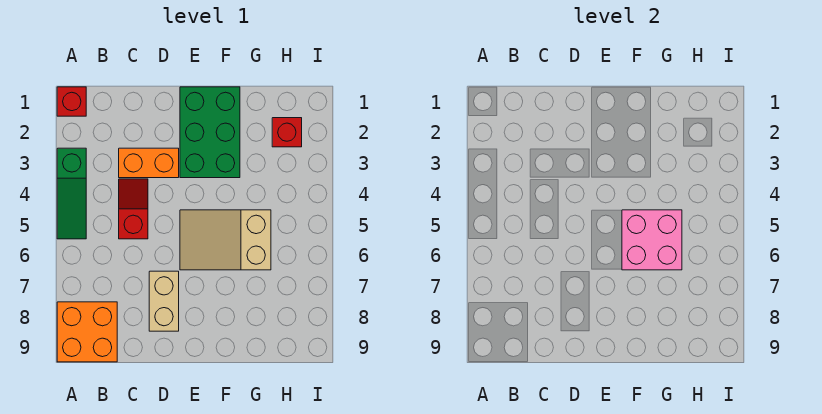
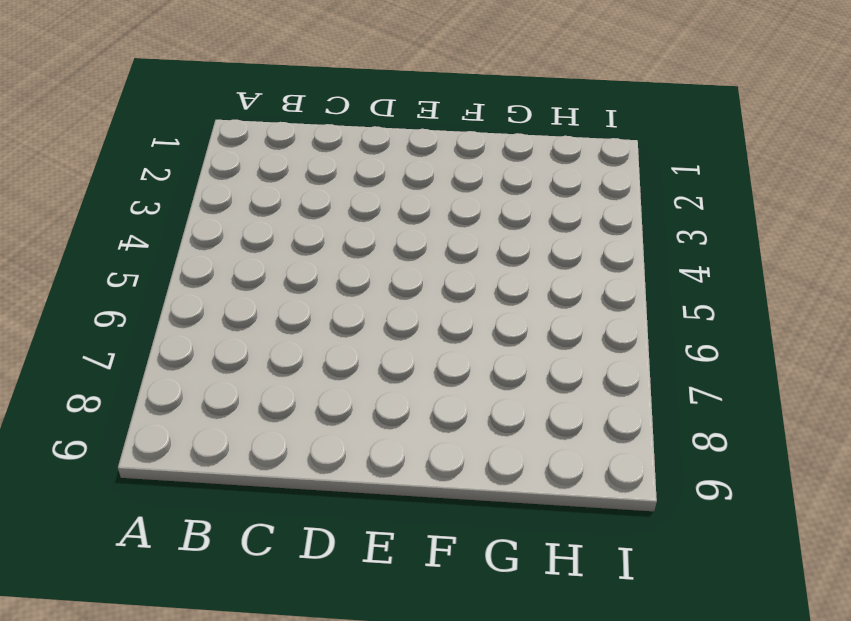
none -> red 1x1 brick [57,87,86,116]
none -> green 1x3 slope [57,148,86,239]

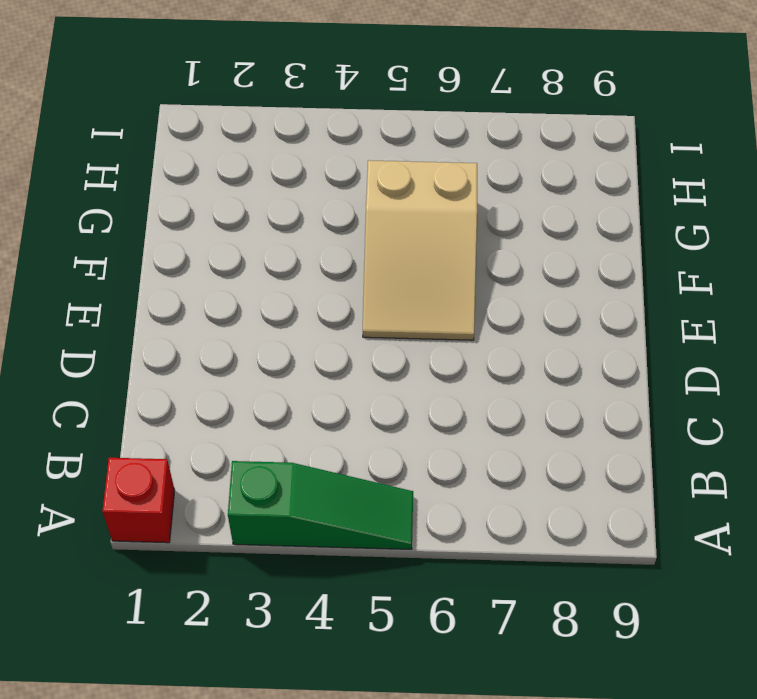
none -> orange 2x2 brick [57,302,117,362]
none -> orange 1x2 brick [119,148,179,178]

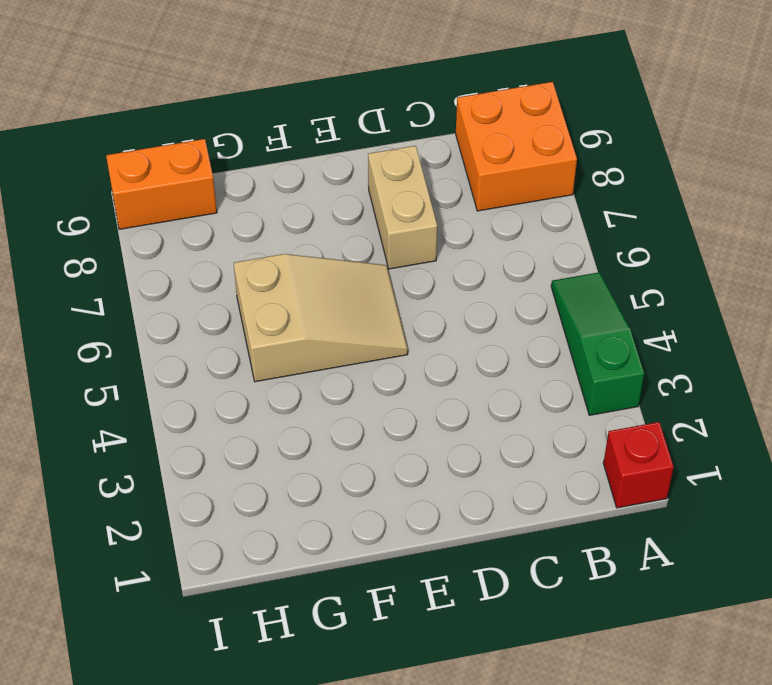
orange 1x2 brick [106,139,217,229] -> orange 1x2 brick moved to [119,148,179,178]
none -> red 1x2 slope [119,179,148,239]
none -> green 2x3 brick [180,87,240,178]

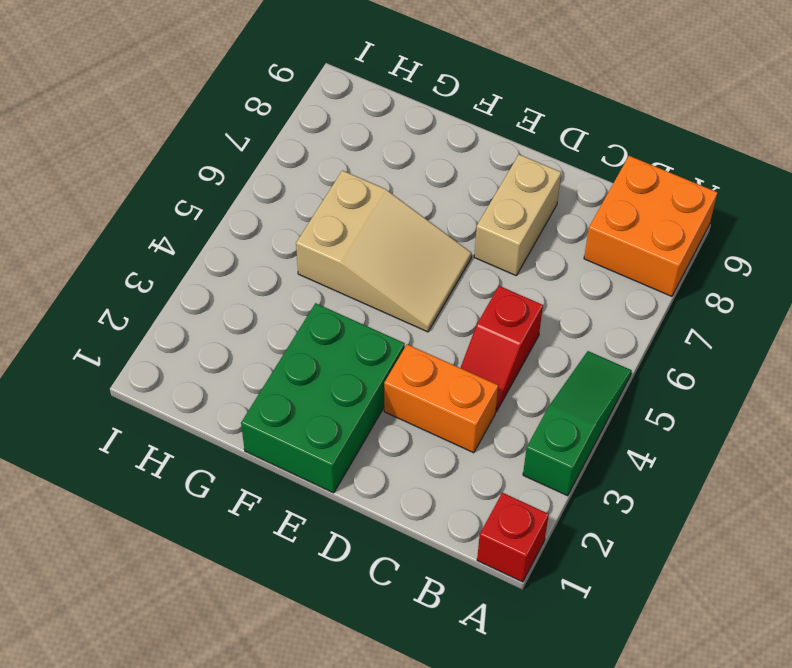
none -> red 1x1 brick [272,118,302,147]
none -> pink 2x2 brick [622,210,682,270]

